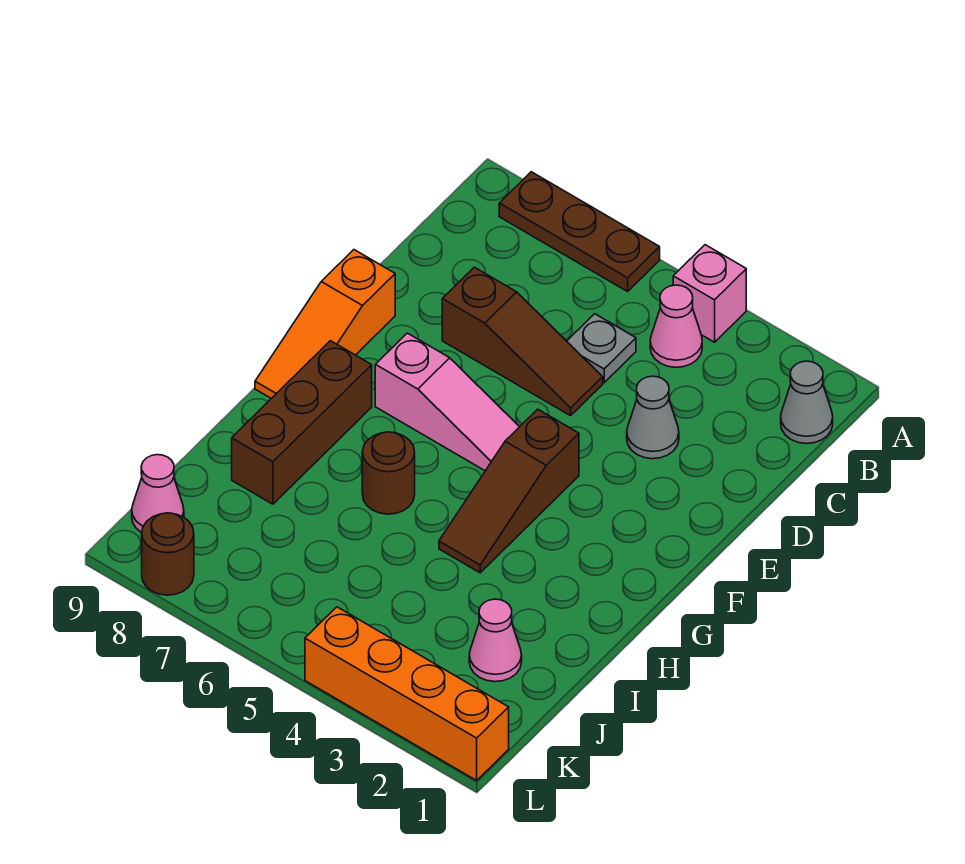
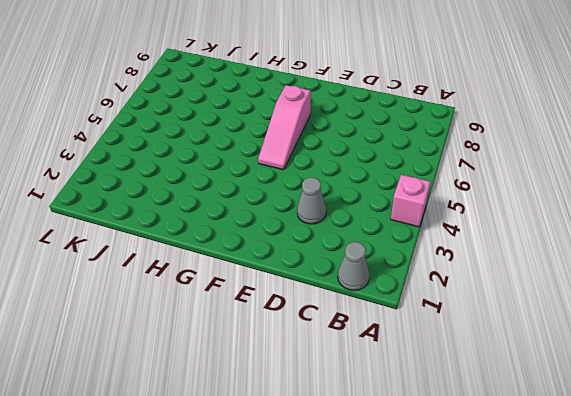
none -> brown 1x3 plate [499,172,660,291]
none -> pink 1x1 cone [650,285,702,367]
none -> grey 1x1 plate [567,314,636,383]

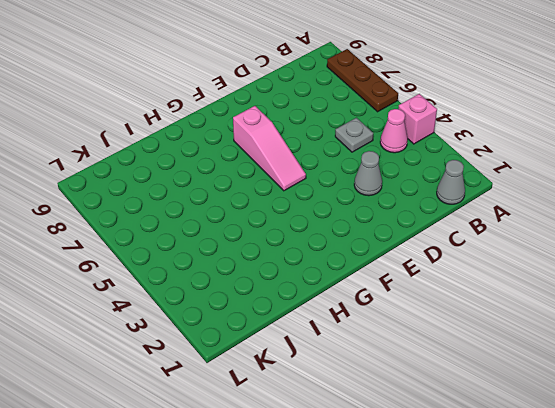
none -> brown 1x3 slope [442,267,603,416]
none -> orange 1x3 slope [255,250,395,399]
none -> brown 1x3 slope [439,409,579,573]

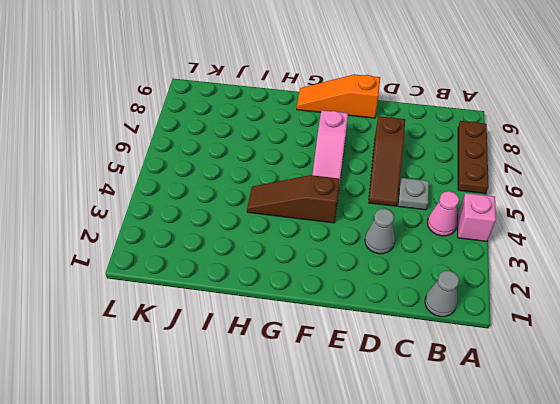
none -> brown 1x3 brick [232,341,372,504]
none -> brown 1x1 round brick [362,432,415,514]
none -> pink 1x1 cone [469,599,522,682]

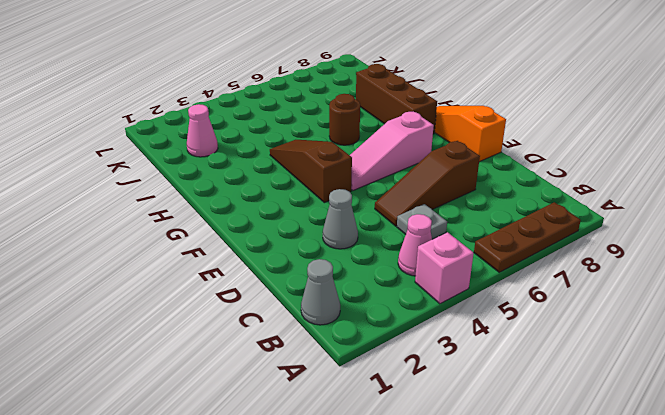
none -> pink 1x1 cone [132,455,184,533]
none -> orange 1x4 brick [305,607,509,780]
none -> brown 1x1 round brick [142,513,194,595]

